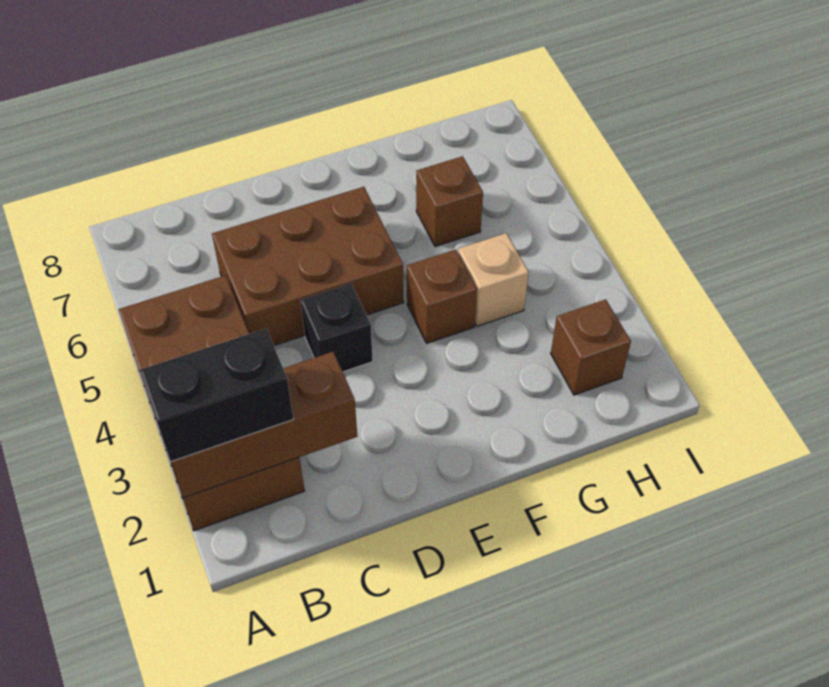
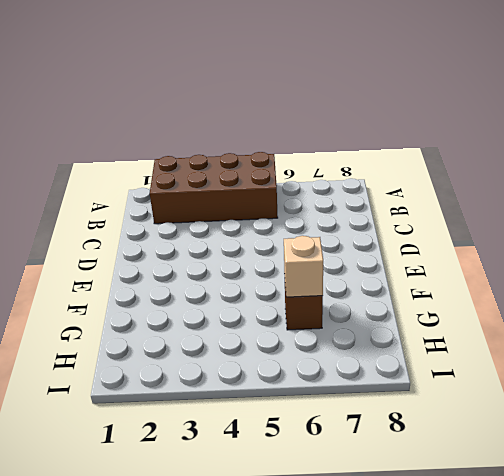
tan 1x1 brick [284,236,323,297] -> tan 1x1 brick moved to [458,233,529,326]
none -> brown 2x3 brick [212,187,404,346]
none -> black 1x1 brick [301,284,373,372]

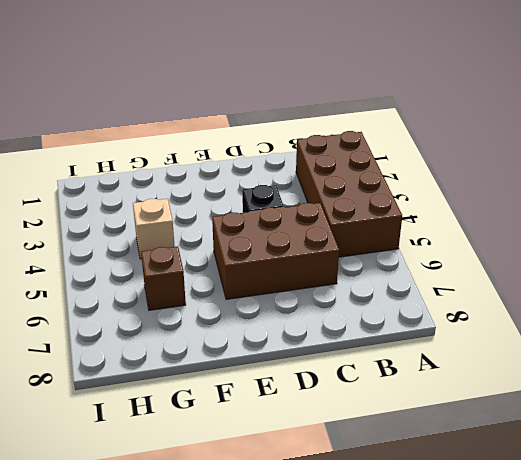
none -> brown 1x1 brick [407,250,477,343]
none -> brown 1x1 brick [551,299,631,395]

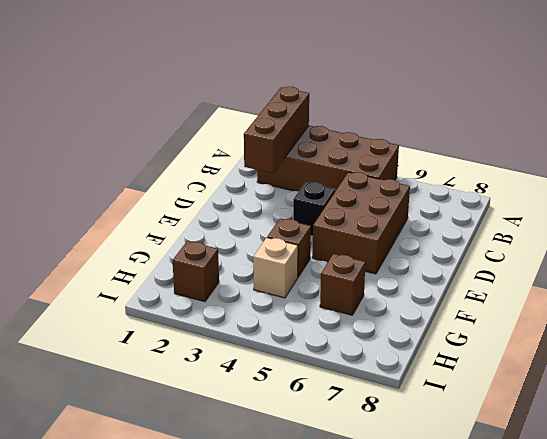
none -> black 1x2 brick [140,329,293,462]

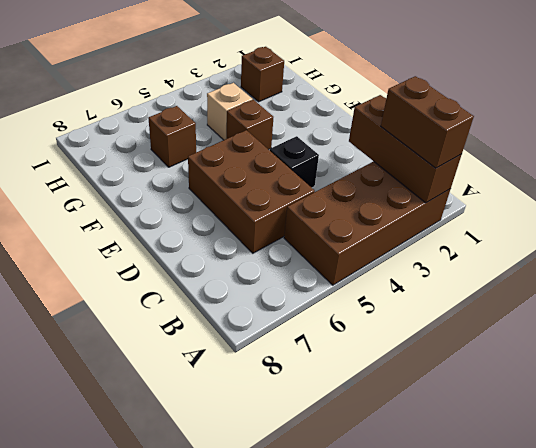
brown 1x2 brick [381,76,474,168] -> black 1x2 brick [140,329,293,462]

